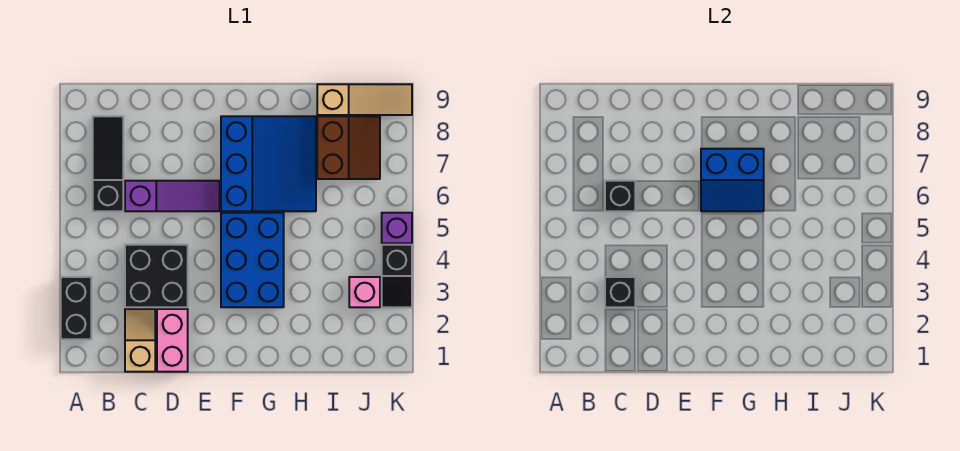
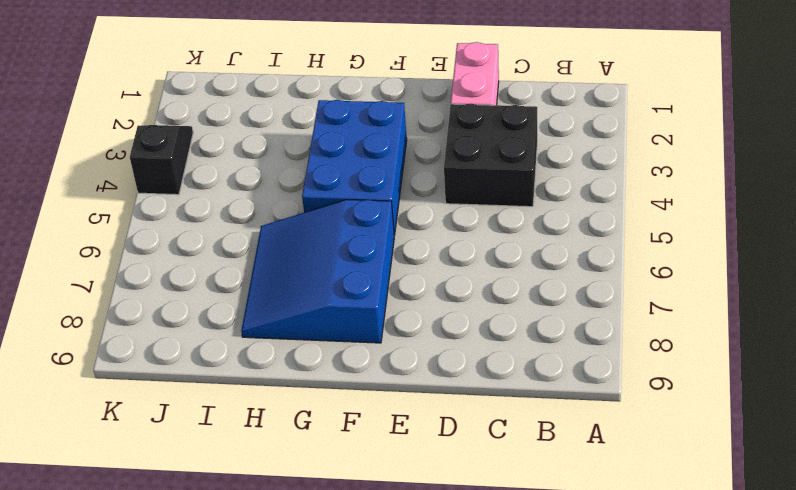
none -> black 1x2 brick [61,277,91,339]
none -> black 1x3 slope [93,116,123,211]
none -> tan 1x2 slope [125,309,155,372]

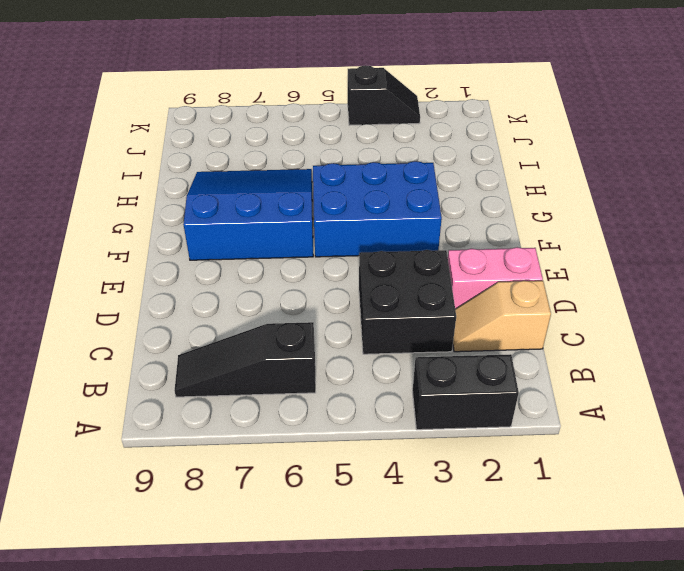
none -> purple 1x3 slope [125,181,220,211]
none -> brown 2x2 slope [317,116,380,179]
none -> tan 1x3 slope [317,84,412,115]

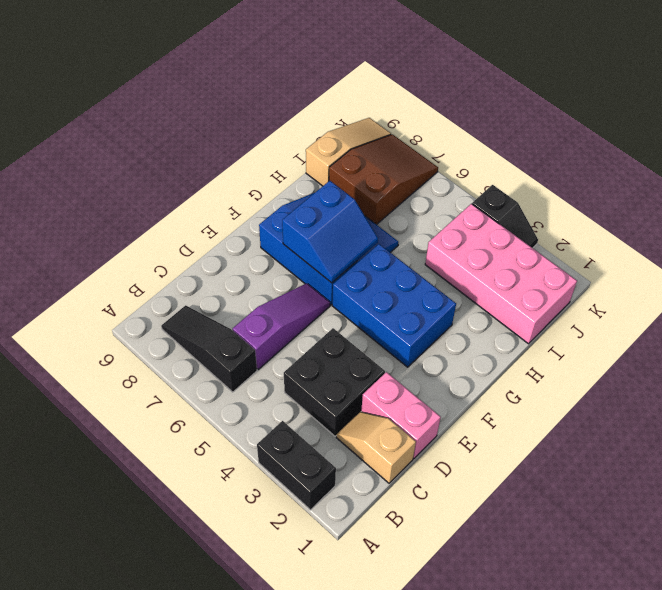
pink 2x4 brick [425,204,577,344] -> pink 1x1 brick [349,277,380,307]
brown 2x3 slope [329,134,438,225] -> brown 2x2 slope [317,116,380,179]
none -> purple 1x1 brick [382,213,412,243]
none -> black 1x1 brick [605,277,635,307]
none -> black 1x1 brick [605,181,635,211]

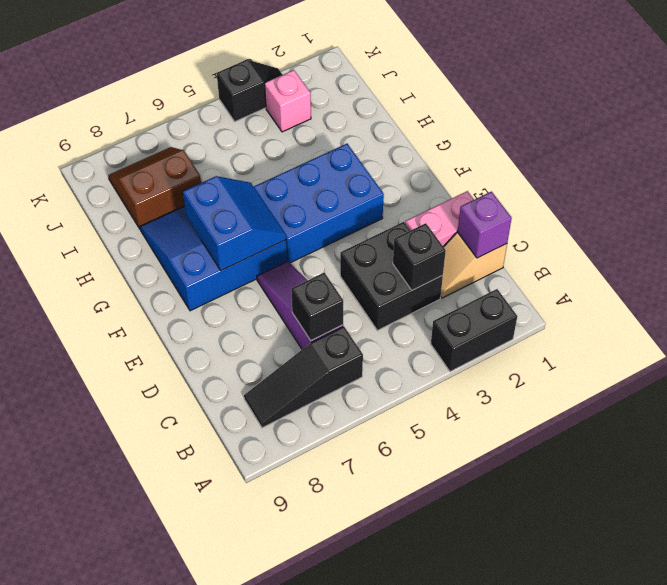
purple 1x1 brick [458,192,512,258] -> purple 1x1 brick moved to [382,213,412,243]
none -> tan 1x3 slope [317,84,412,115]

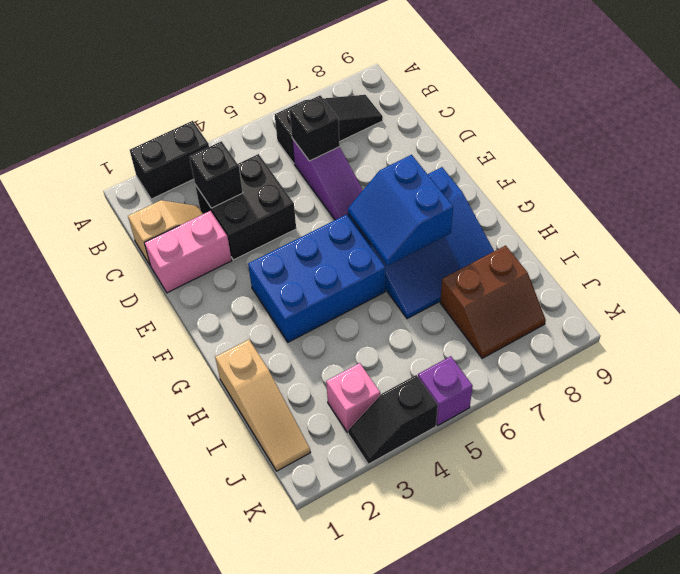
tan 1x3 slope [215,340,310,471] -> tan 1x3 slope moved to [317,84,412,115]

